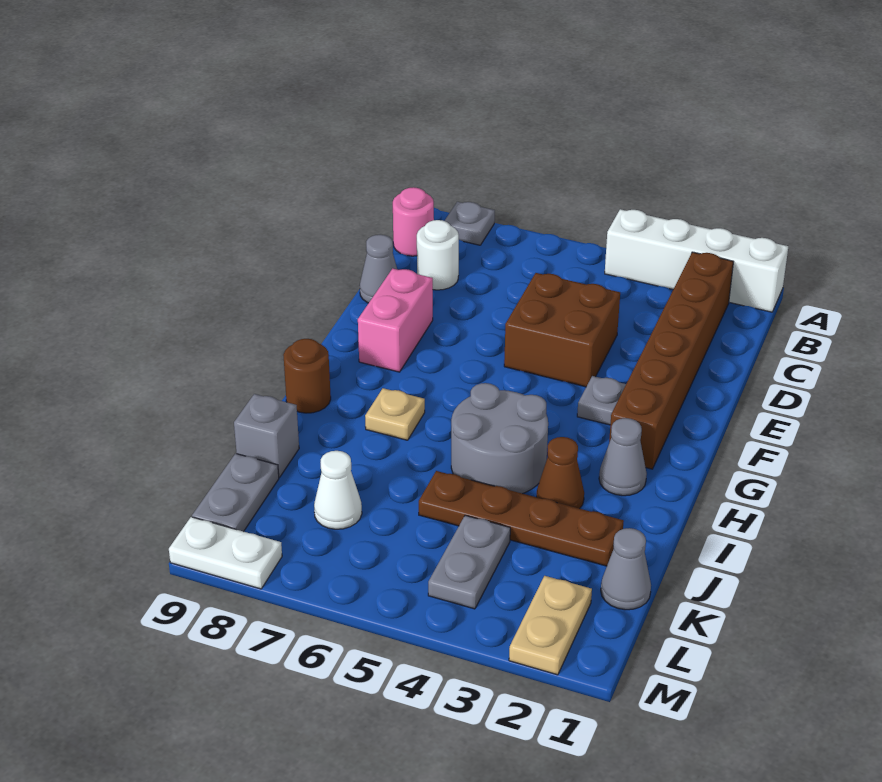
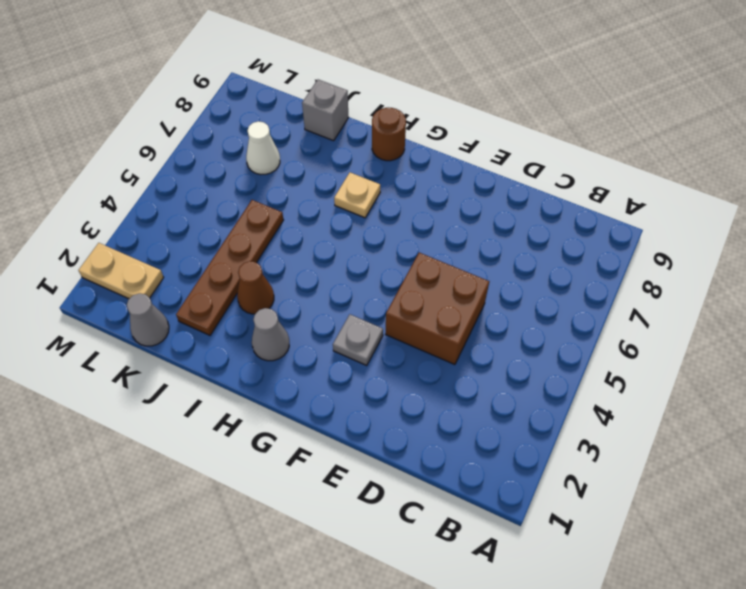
none -> white 1x4 brick [605,209,788,312]
none -> grey 1x1 plate [445,202,495,245]
none -> brown 1x6 brick [609,252,733,469]

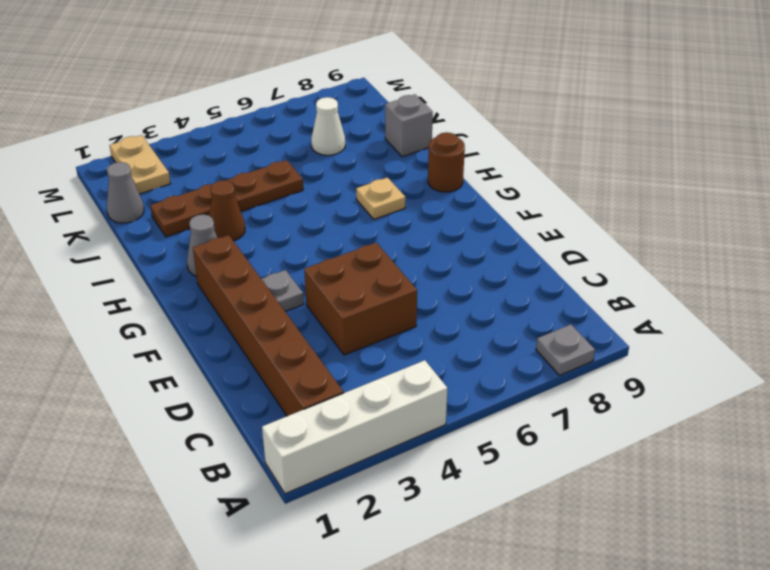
none -> pink 1x1 round brick [393,187,434,256]
none -> white 1x1 round brick [417,220,459,290]
none -> grey 1x1 cone [360,235,397,303]

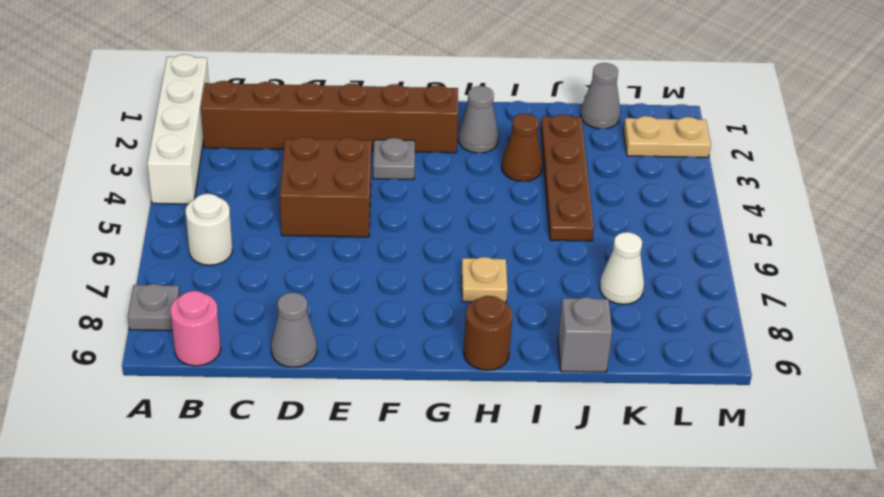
white 1x1 round brick [185,194,233,265] -> white 1x1 round brick moved to [417,220,459,290]
none -> pink 1x2 brick [358,268,433,372]
none -> grey 2x2 round brick [451,383,548,494]
none -> grey 1x2 plate [428,515,510,609]

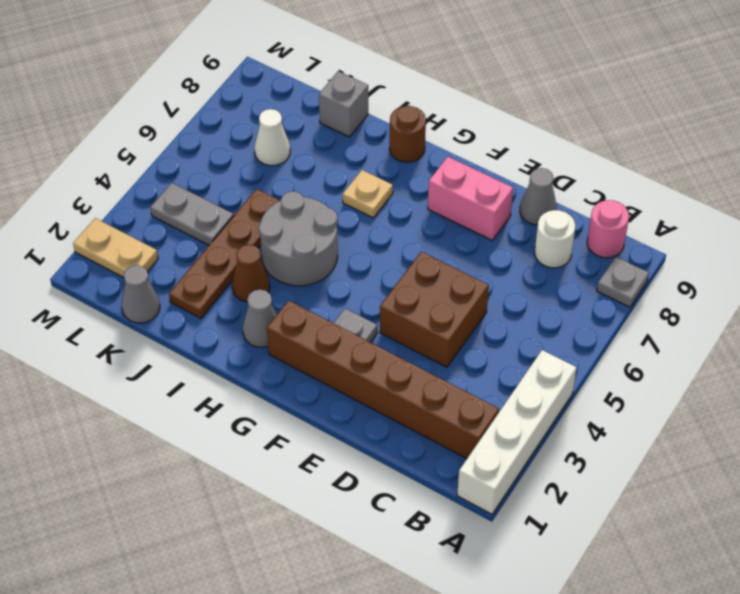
none -> grey 1x2 plate [192,454,279,532]
none -> white 1x2 plate [169,517,282,589]

